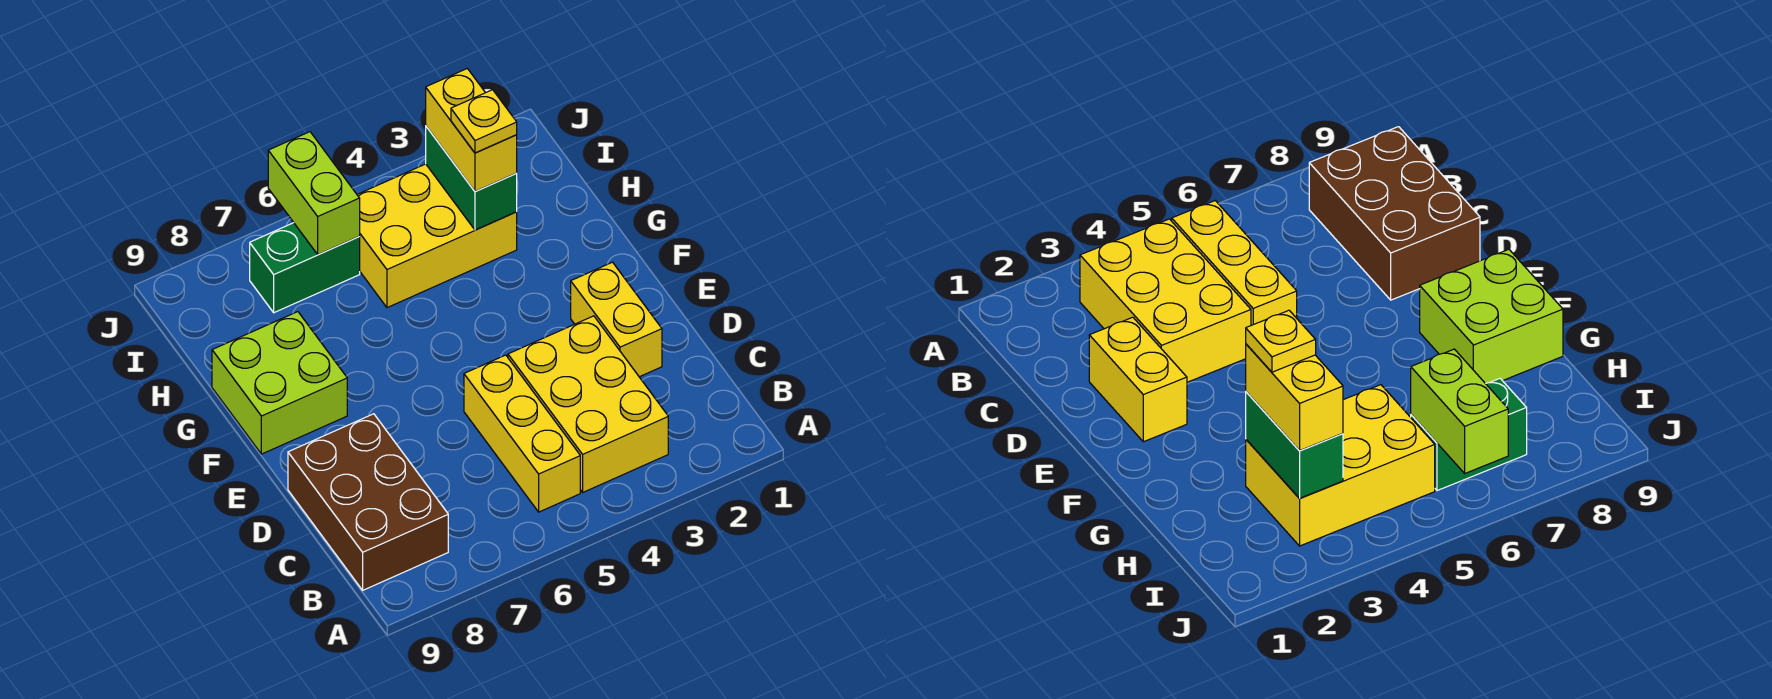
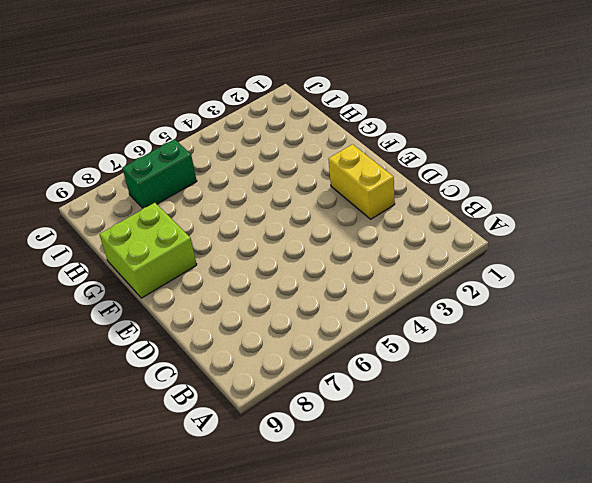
none -> yellow 2x3 brick [508,316,668,492]
none -> yellow 1x3 brick [464,355,580,512]

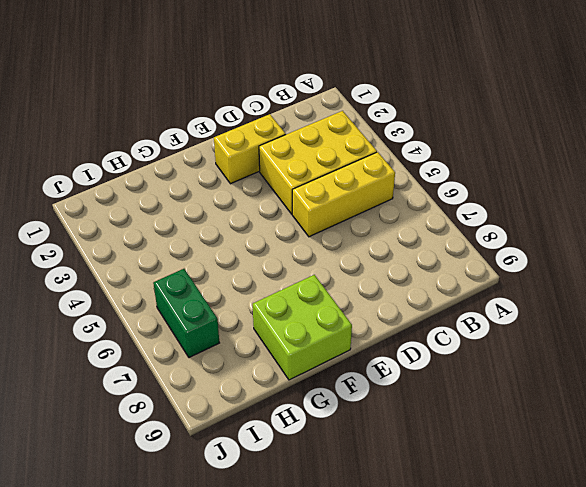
none -> brown 2x3 brick [288,414,448,590]
none -> yellow 2x3 brick [357,164,517,308]

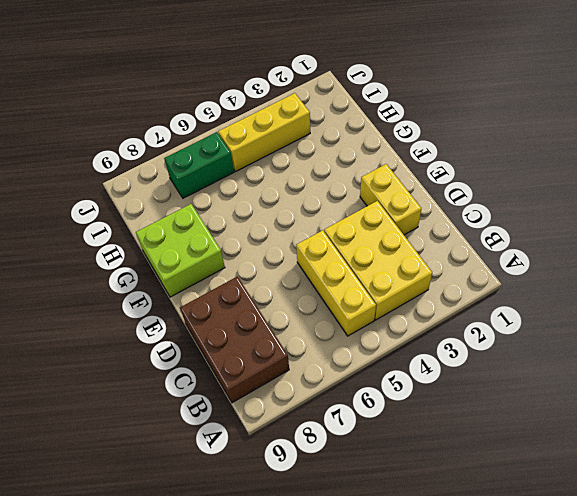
yellow 1x3 brick [218,93,310,172] -> yellow 2x3 brick [357,164,517,308]
none -> green 1x2 brick [426,126,517,230]
none -> lime 1x2 brick [268,132,360,255]

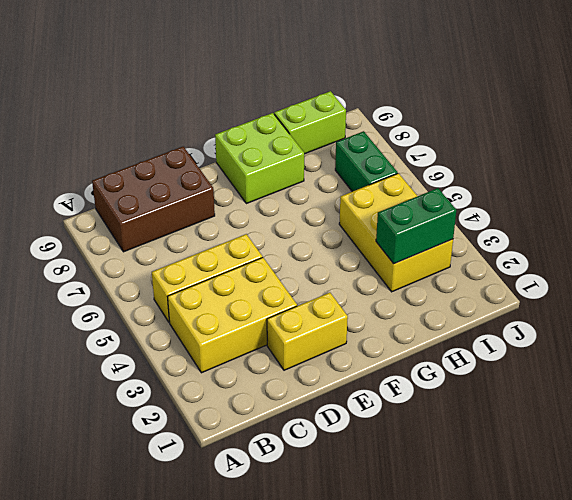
lime 1x2 brick [274,91,346,154] -> lime 1x2 brick moved to [268,132,360,255]
none -> yellow 1x2 brick [426,69,517,192]
none -> yellow 1x1 plate [451,90,517,153]

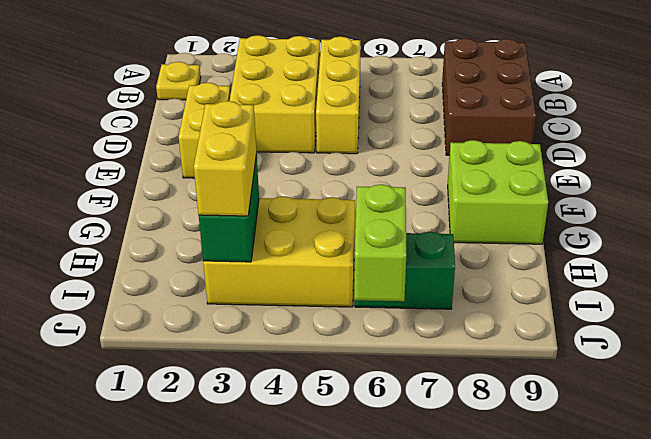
yellow 1x1 plate [156,62,201,100] -> yellow 1x1 plate moved to [451,90,517,153]

